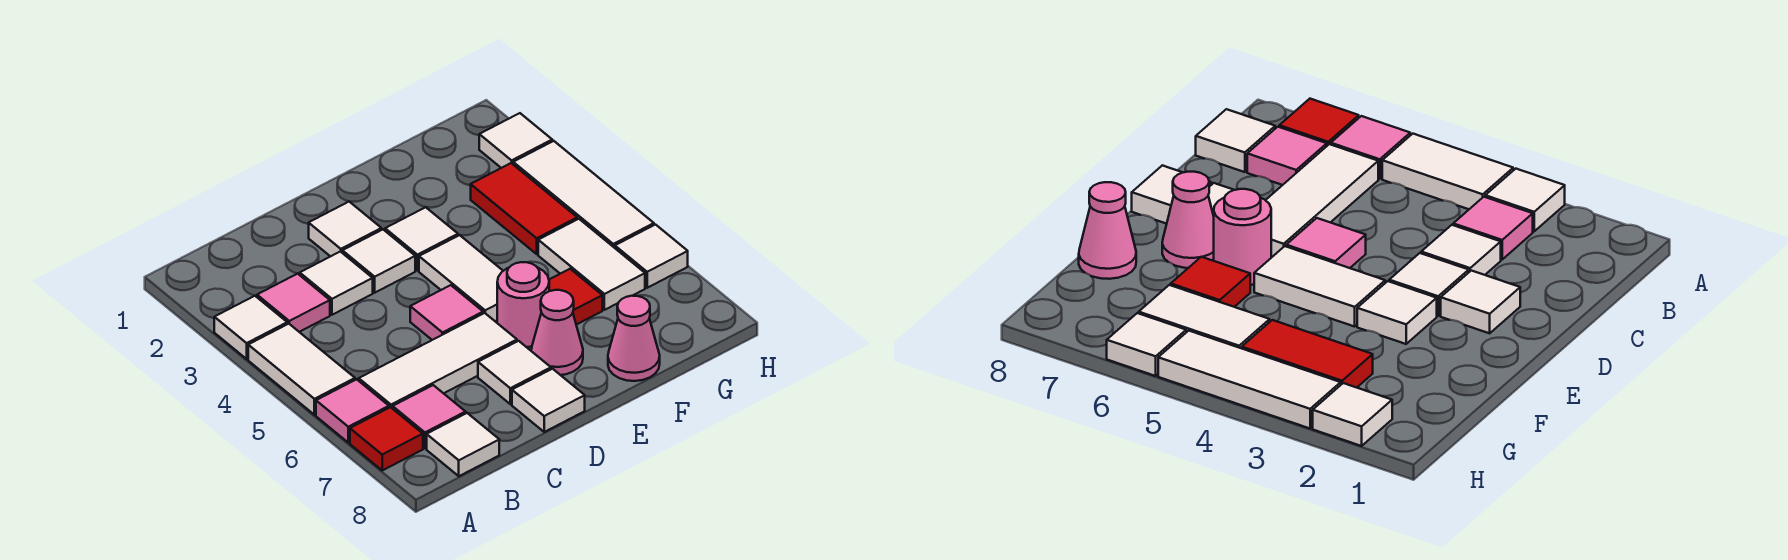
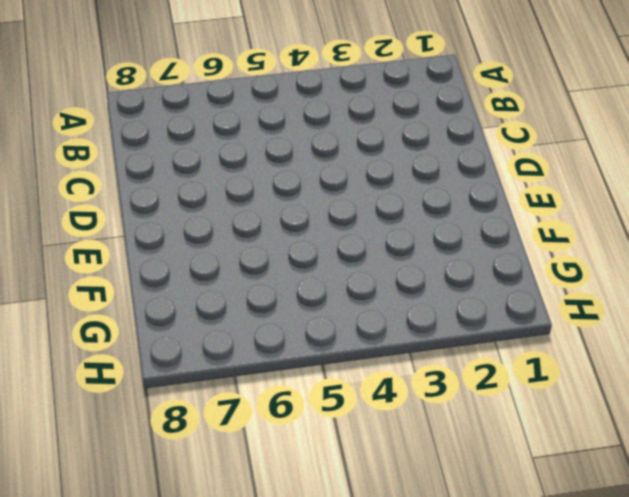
none -> white 1x1 tile [214,296,287,359]
none -> white 1x2 tile [248,324,355,415]
none -> pink 1x1 tile [316,379,389,443]

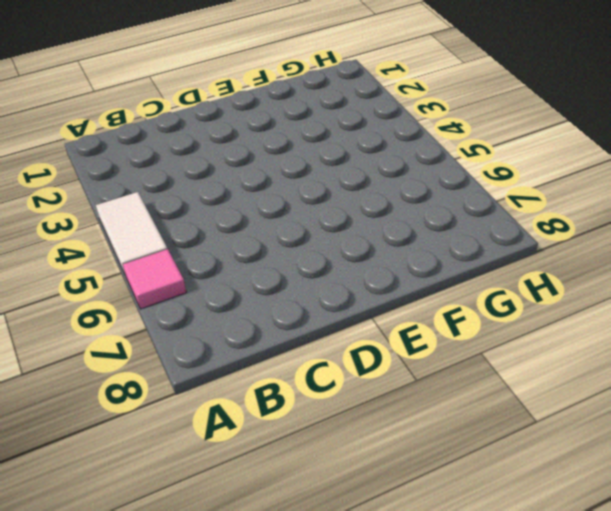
none -> white 1x1 tile [214,296,287,359]
none -> red 1x1 tile [350,407,423,470]
none -> pink 1x1 tile [257,274,330,332]

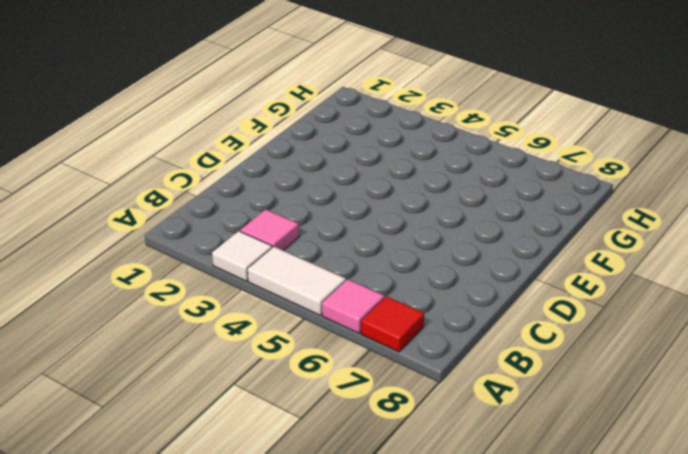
none -> white 1x3 tile [359,313,517,409]
none -> pink 1x1 tile [393,385,466,448]
none -> white 1x1 tile [427,413,499,476]

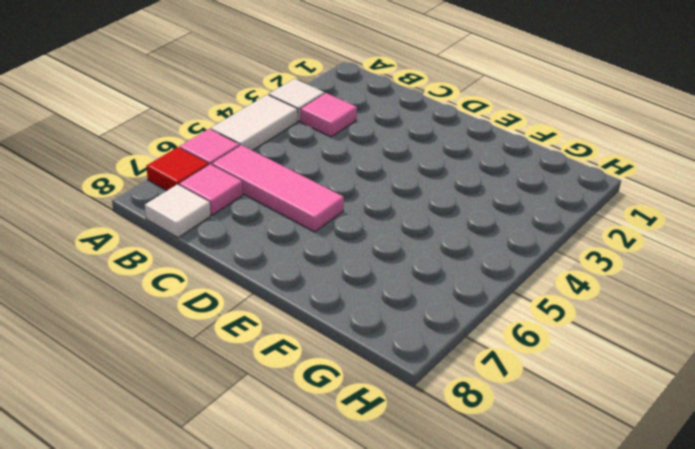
pink 1x3 tile [212,145,344,232] -> white 1x3 tile [359,313,517,409]
none -> white 1x1 tile [300,252,373,315]
none -> white 1x1 tile [309,202,381,257]
none -> white 1x1 tile [342,230,415,293]

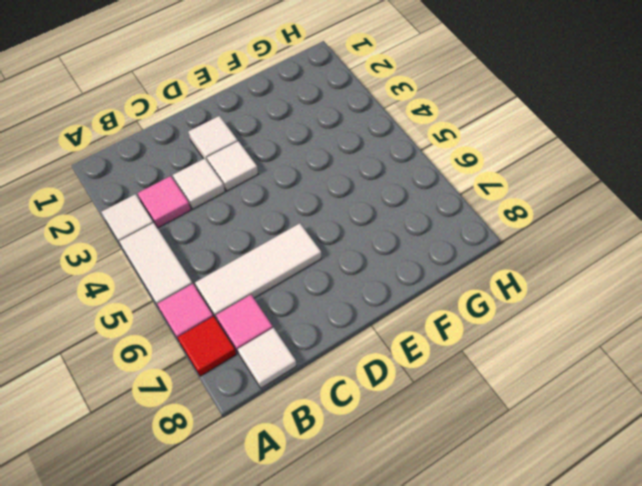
none -> pink 1x1 tile [410,285,483,340]
none -> white 1x1 tile [478,341,551,404]
none -> white 1x1 tile [512,369,585,432]

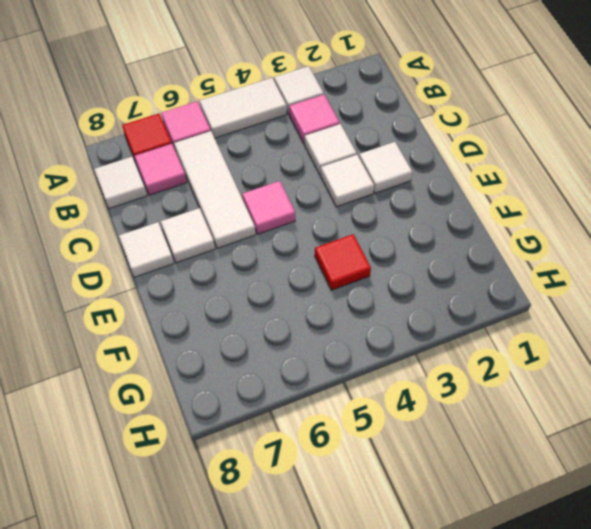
red 1x1 tile [315,234,371,290] -> red 1x1 tile moved to [549,269,602,325]
none -> white 1x1 tile [385,207,458,271]
none -> white 1x2 tile [419,235,503,321]
none -> pink 1x1 round brick [497,262,549,347]

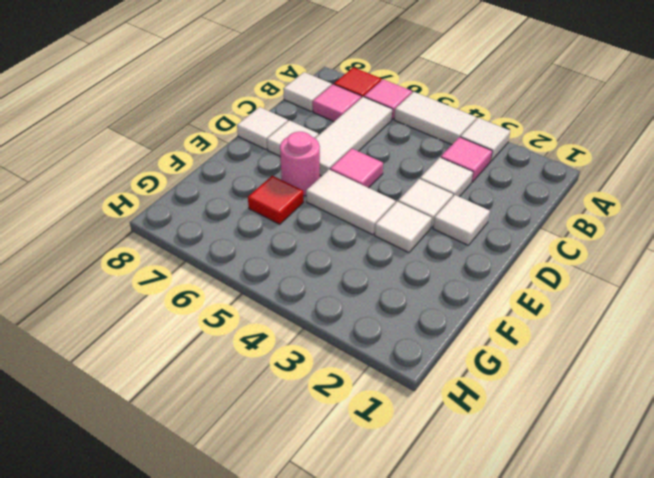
none -> pink 1x1 cone [531,290,583,375]
none -> pink 1x1 cone [608,296,660,381]
none -> red 1x2 tile [471,163,577,254]

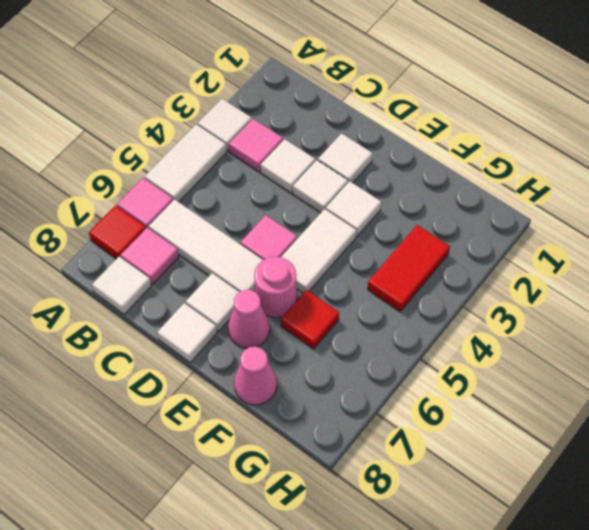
none -> white 1x2 tile [538,219,645,310]
none -> white 1x1 tile [479,113,552,168]
none -> white 1x3 tile [513,141,654,248]

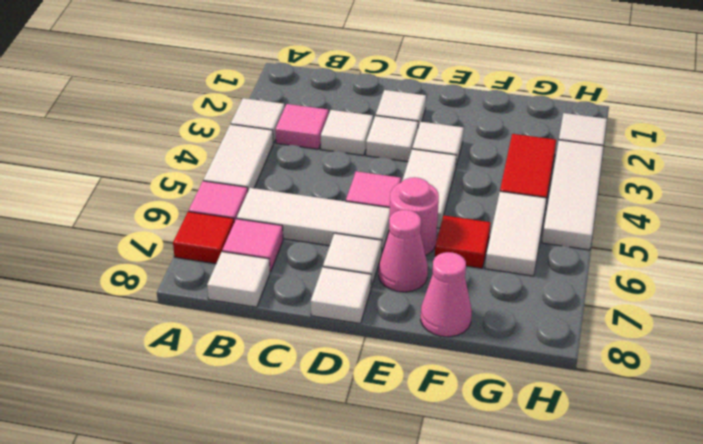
none -> white 1x1 tile [615,225,688,288]

